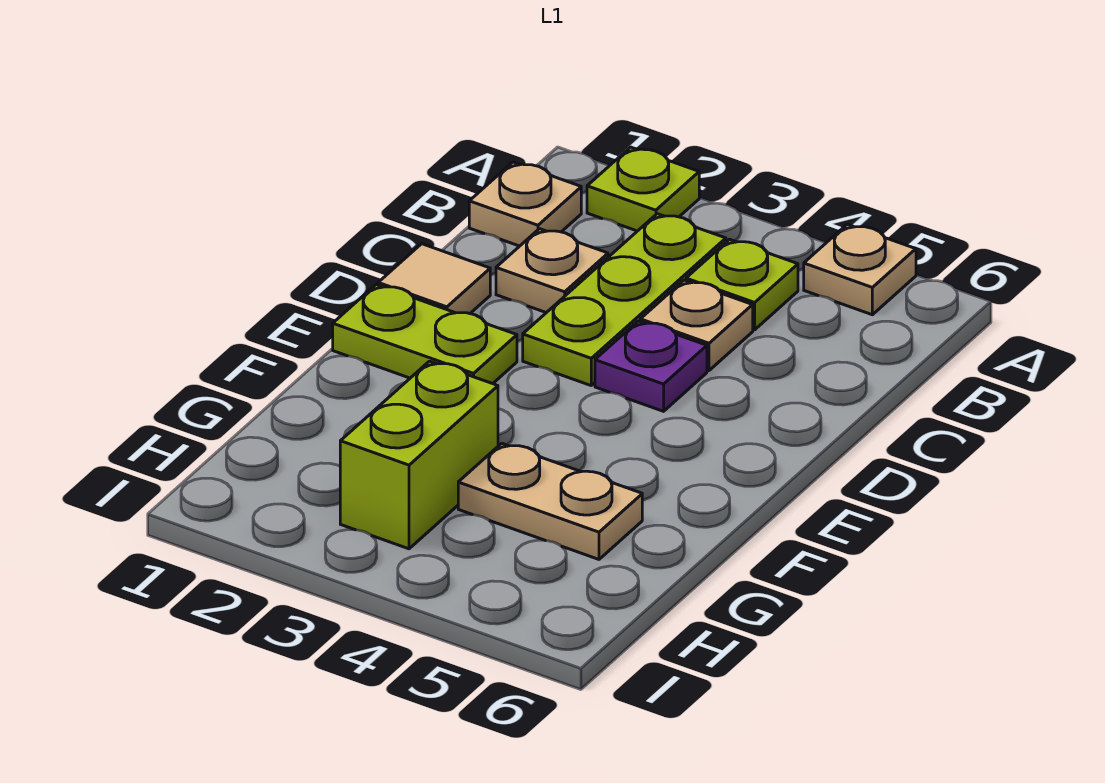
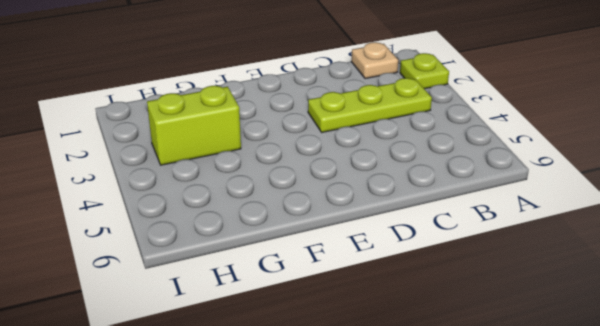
none -> tan 1x1 plate [804,224,916,315]
none -> lime 1x1 plate [686,239,798,330]
none -> tan 1x1 plate [496,229,608,313]

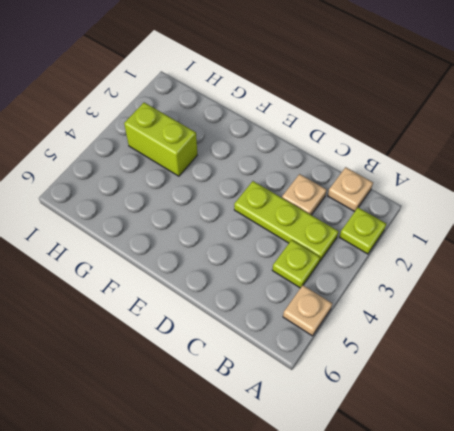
none -> tan 1x1 plate [640,280,753,371]
none -> tan 1x1 tile [378,244,490,314]
none -> purple 1x1 plate [595,321,707,411]

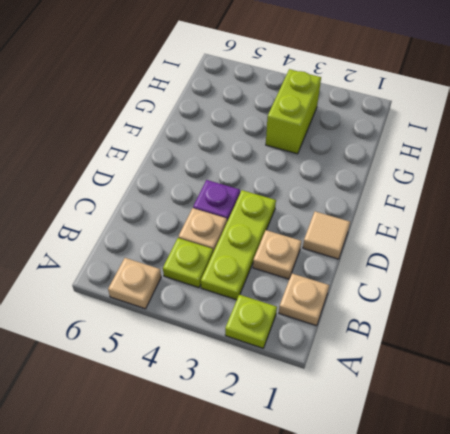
none -> lime 1x2 plate [333,285,517,384]
none -> tan 1x2 plate [458,443,642,559]

